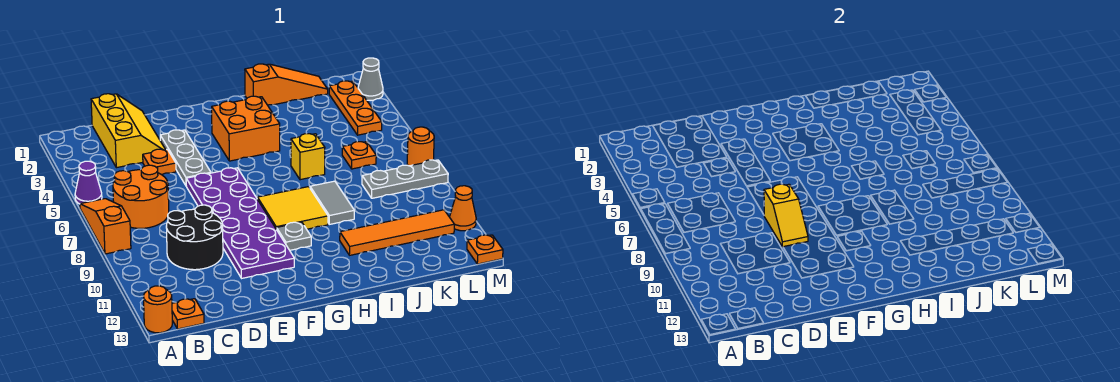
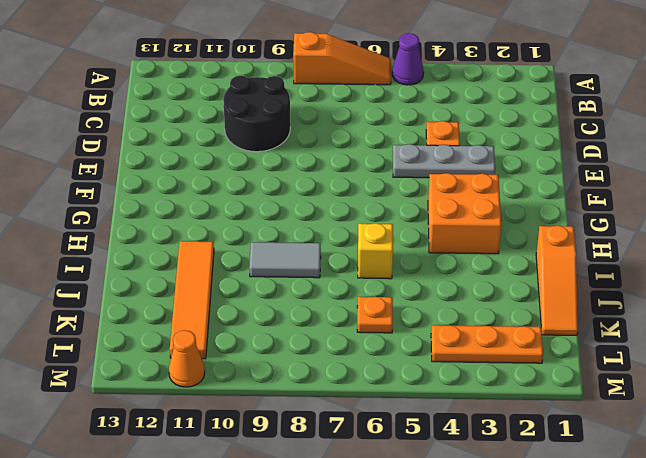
none -> orange 1x1 round brick [143,286,172,333]
none -> orange 2x2 round brick [113,165,169,228]
none -> orange 1x1 plate [172,299,204,329]

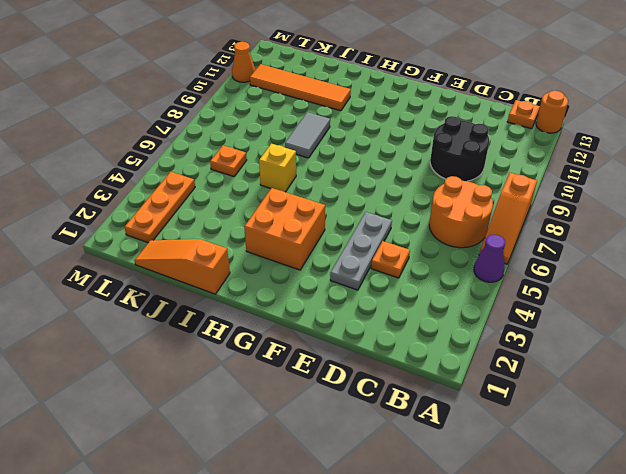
none -> yellow 2x3 slope [91,94,165,168]
none -> purple 2x6 plate [186,168,294,278]
none -> yellow 2x2 tile [257,187,328,229]

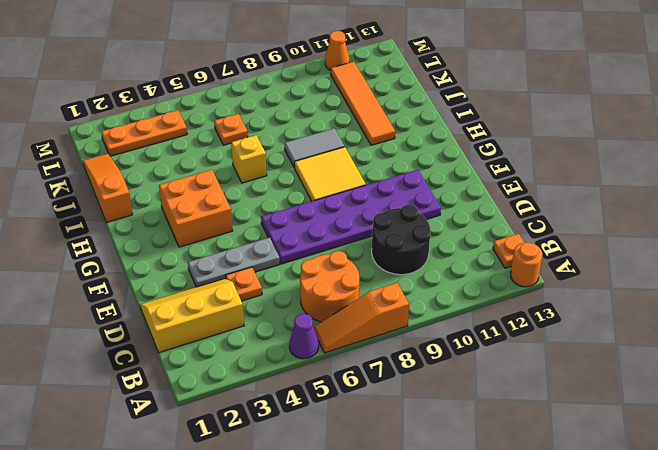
none -> grey 1x1 plate [277,222,311,250]
none -> grey 1x3 plate [362,160,448,198]
none -> grey 1x1 cone [358,58,383,100]

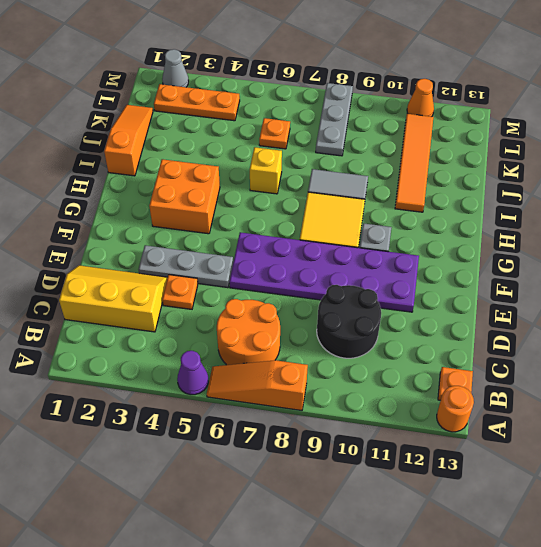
none -> orange 1x1 round brick [407,127,434,166]
none -> orange 1x1 plate [467,235,503,264]
none -> yellow 1x2 slope [764,184,808,247]

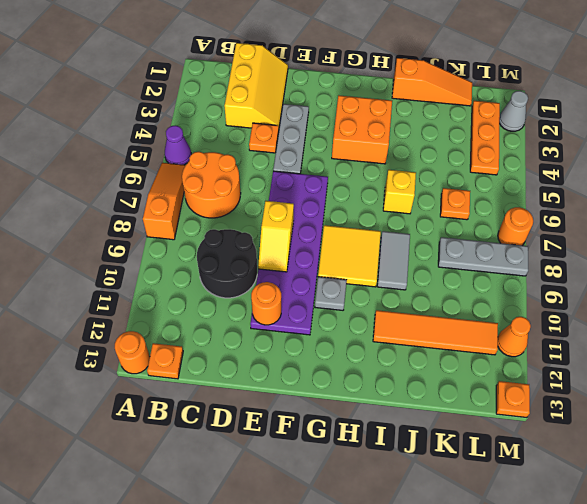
orange 1x1 round brick [251,282,281,325] -> none

